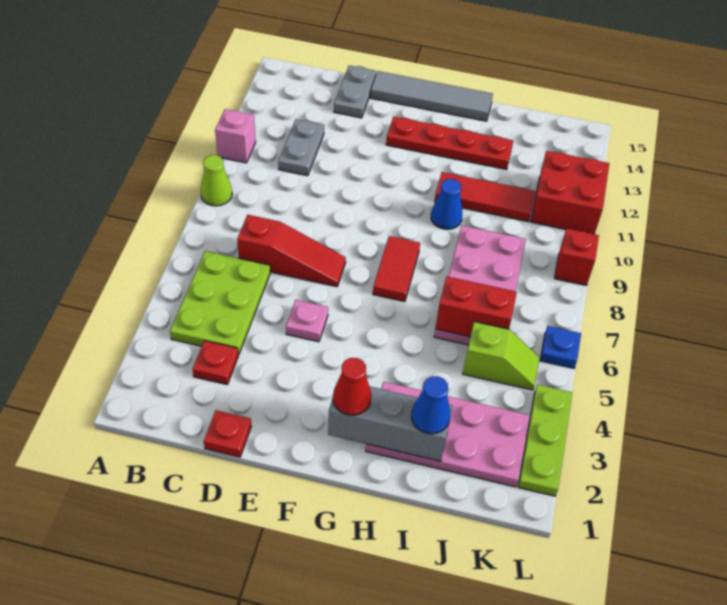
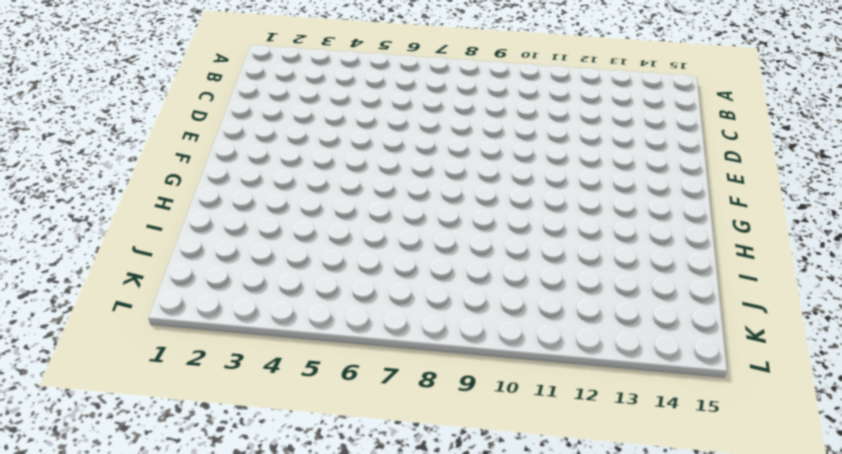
none -> lime 1x1 cone [201,155,232,206]
none -> pink 1x1 brick [215,109,256,163]
none -> lime 2x3 plate [170,251,270,355]

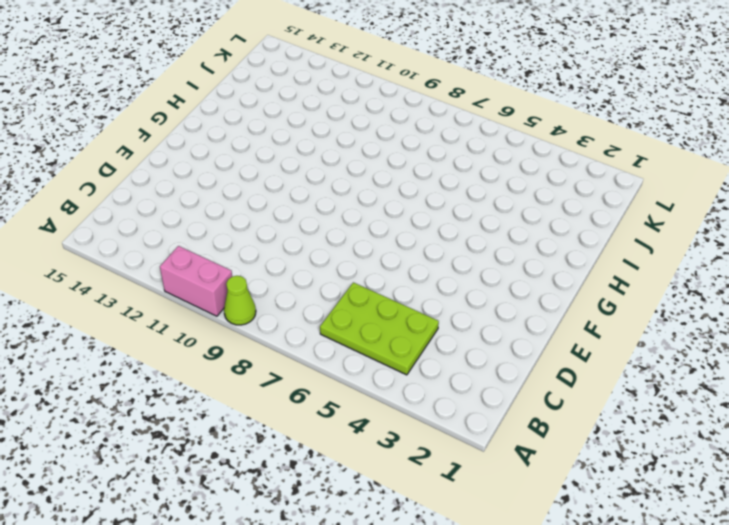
pink 1x2 brick [160,246,232,316] -> pink 1x1 brick [215,109,256,163]
none -> red 1x1 plate [192,341,238,384]
none -> red 1x3 slope [237,215,346,287]
none -> grey 1x2 plate [278,119,324,176]

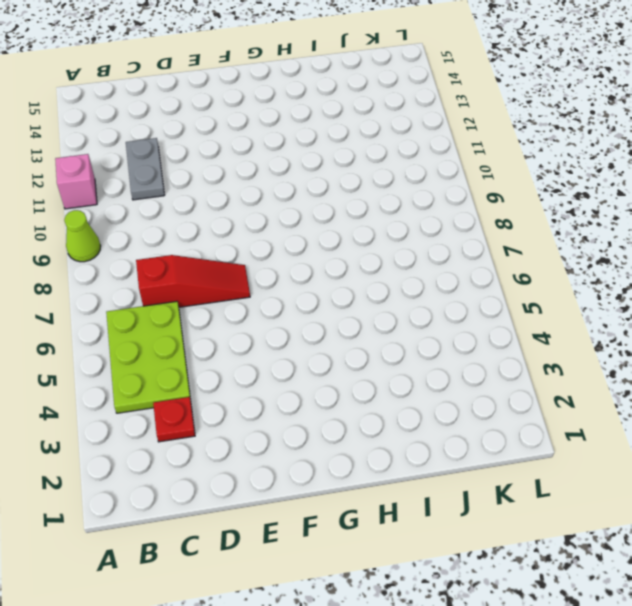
none -> red 1x1 plate [204,410,251,457]
none -> grey 1x2 plate [334,66,376,118]
none -> pink 1x1 plate [286,300,328,342]

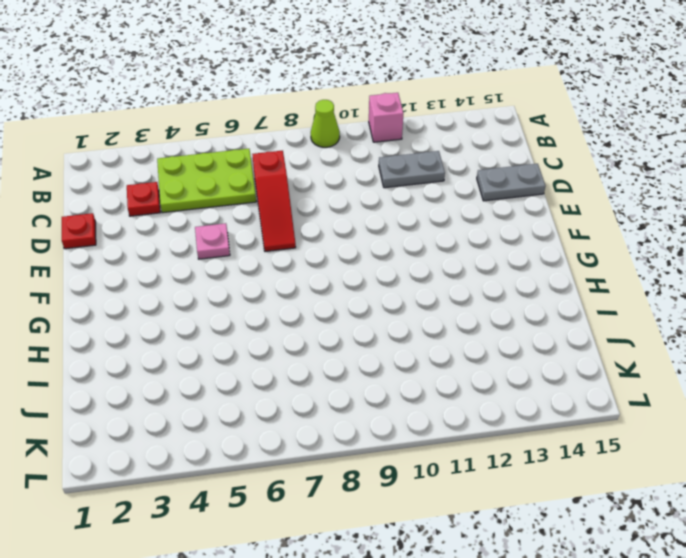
none -> grey 1x4 tile [370,71,493,121]
none -> red 1x4 plate [386,117,513,170]
none -> red 1x2 tile [373,236,420,302]

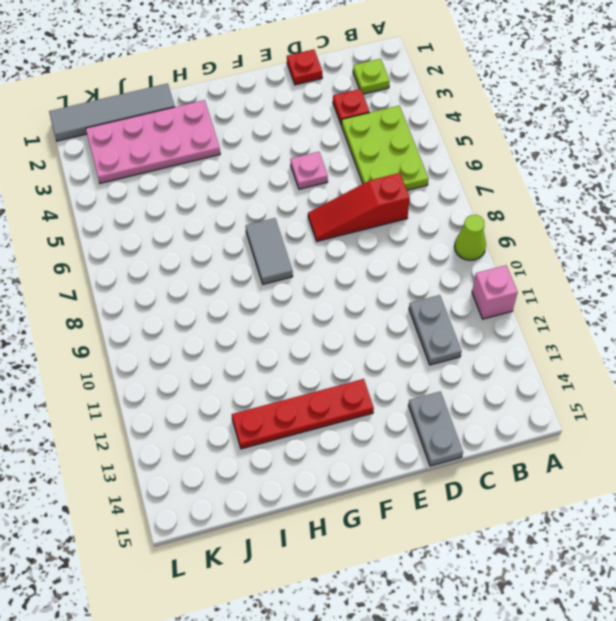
lime 1x1 plate [353,59,390,94] -> none
grey 1x2 tile [246,218,293,284] -> red 1x2 tile [373,236,420,302]
grey 1x4 tile [49,84,175,141] -> grey 1x4 tile moved to [370,71,493,121]
none -> blue 1x1 cone [431,179,462,229]
none -> red 1x3 tile [435,172,536,222]
none -> pink 2x4 plate [434,225,526,345]

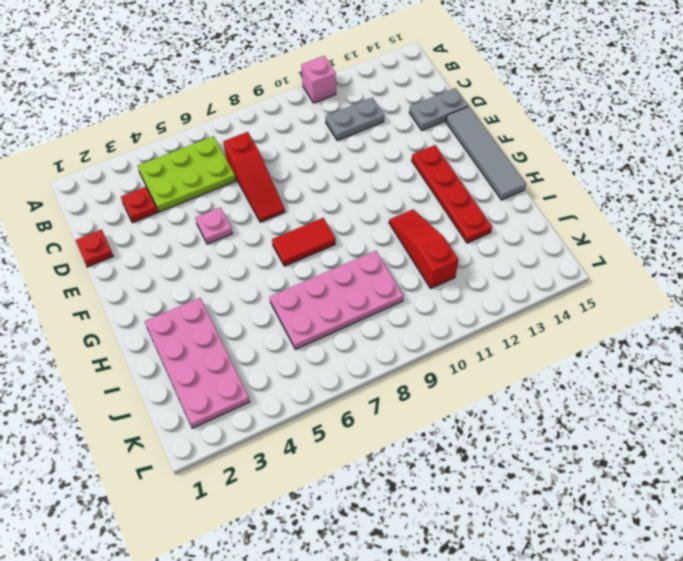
red 1x3 slope [389,209,459,288] -> red 1x3 tile [435,172,536,222]
none -> lime 1x1 cone [201,155,232,206]
none -> blue 1x1 cone [431,179,462,229]
none -> lime 1x2 slope [463,322,539,390]

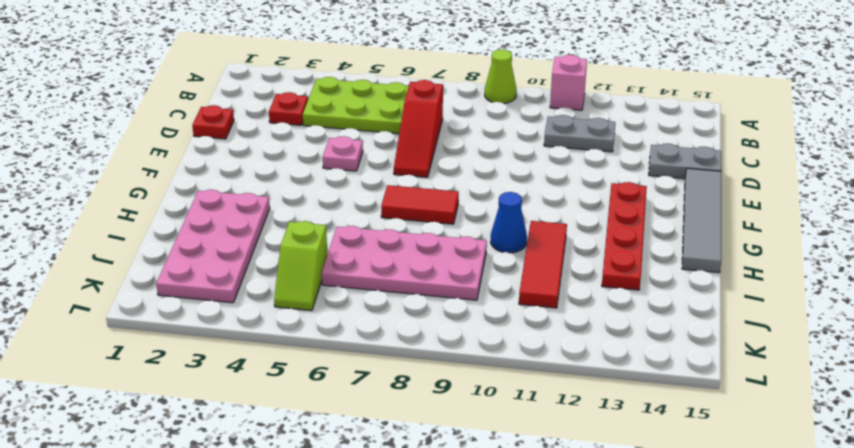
none -> red 2x2 brick [531,151,609,234]
none -> lime 1x3 plate [518,384,572,496]
none -> blue 1x1 plate [540,326,581,368]

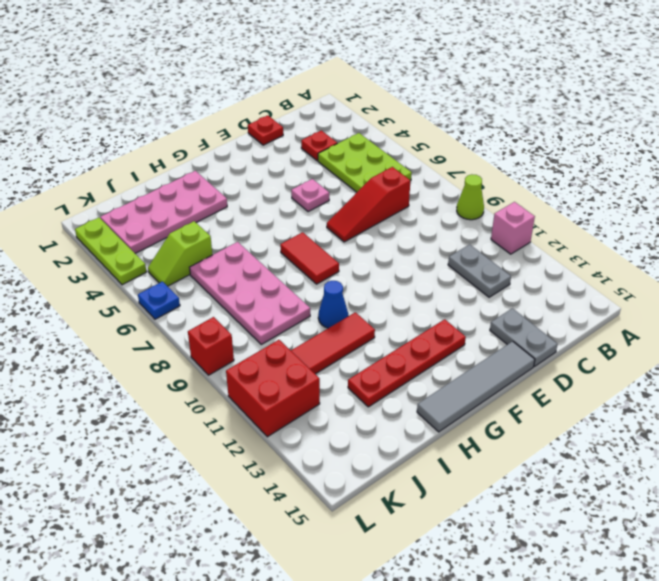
none -> grey 1x3 brick [328,386,453,461]
none -> red 1x2 brick [435,277,517,337]
none -> red 1x1 cone [333,358,371,415]

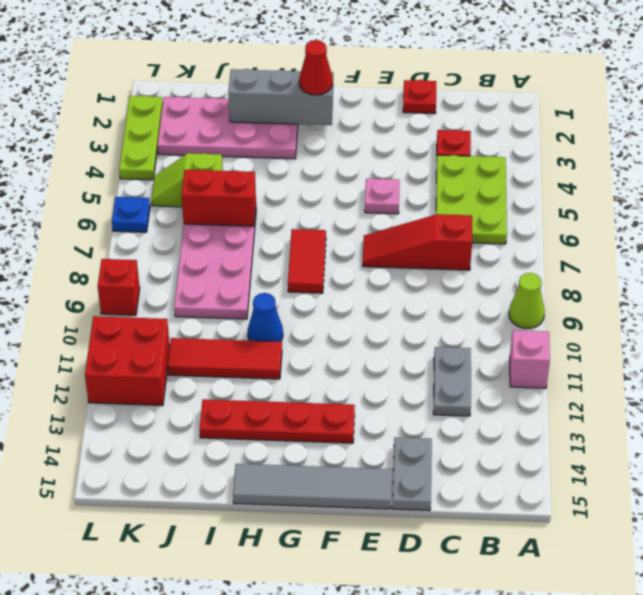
none -> blue 1x1 cone [411,376,450,434]

